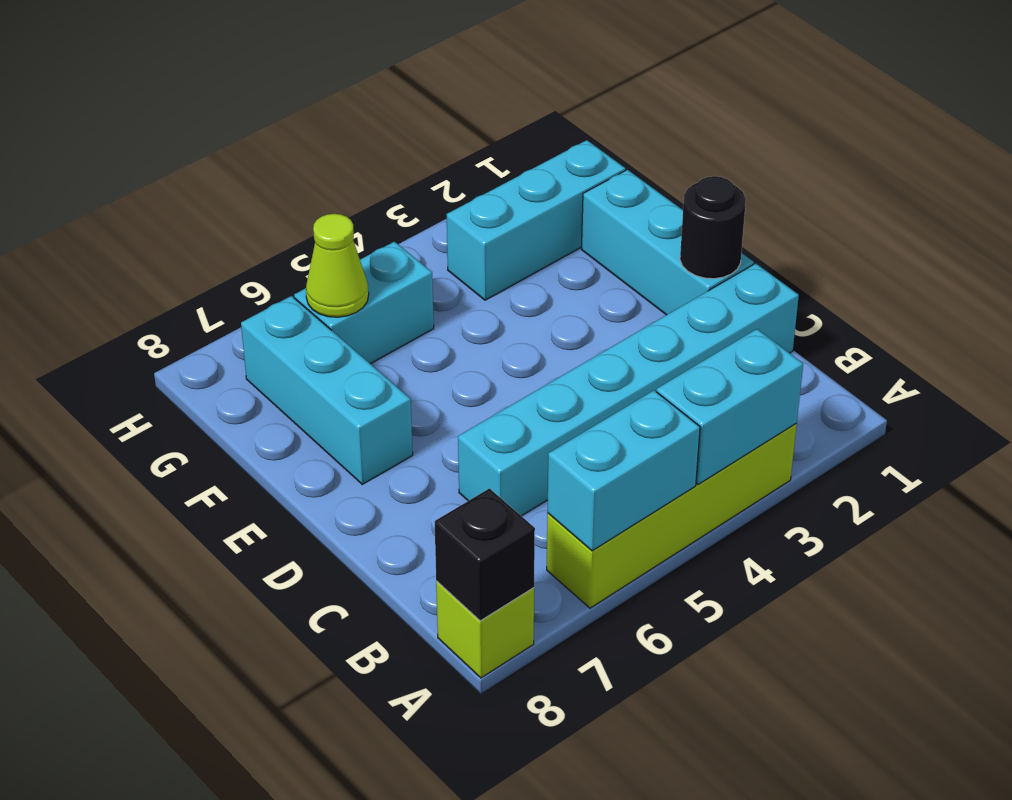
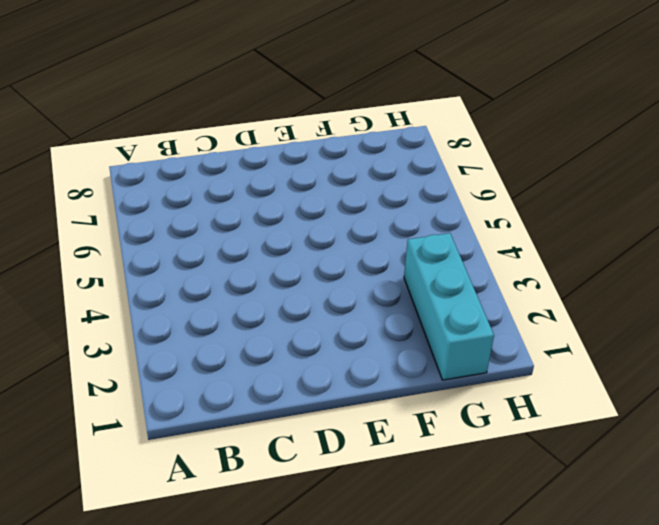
none -> lime 1x4 brick [547,423,797,608]
none -> lime 1x1 brick [436,581,534,678]
none -> cyan 1x6 brick [458,263,799,516]

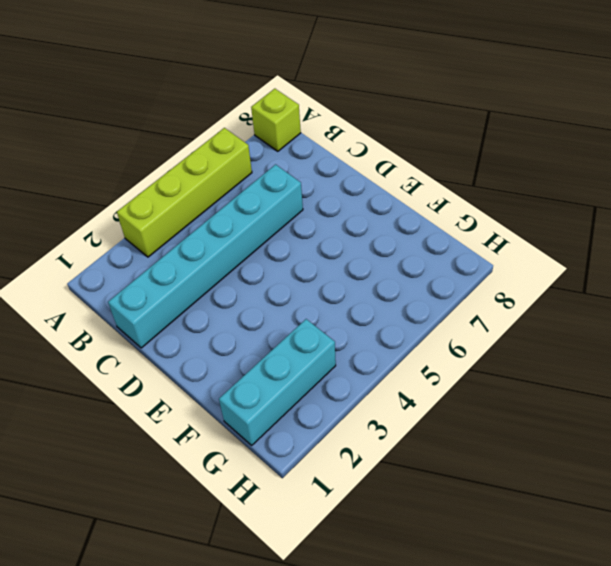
none -> cyan 1x3 brick [582,170,754,315]
none -> cyan 1x3 brick [241,296,413,484]
none -> cyan 1x2 brick [294,242,434,364]

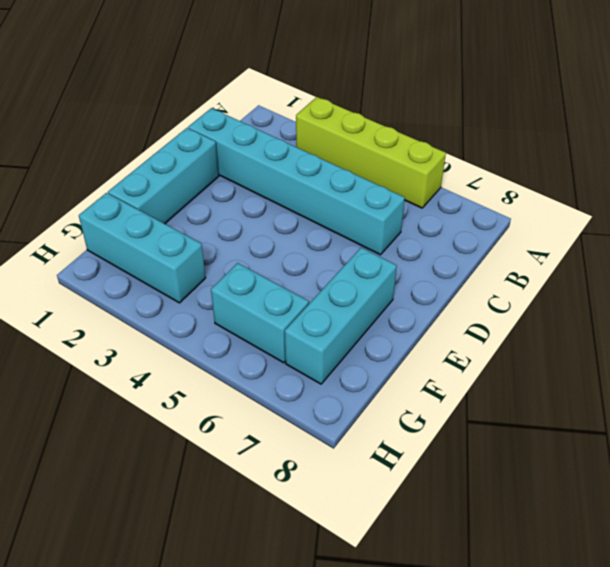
none -> lime 1x1 brick [436,581,534,678]
none -> cyan 1x2 brick [656,329,803,484]
none -> cyan 1x2 brick [547,390,700,551]

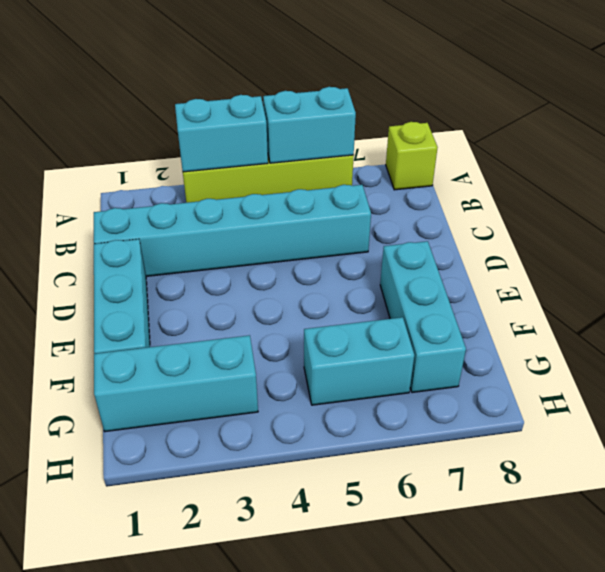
none -> black 1x1 brick [435,488,535,621]
none -> black 1x1 round brick [680,176,746,279]
none -> lime 1x1 cone [306,214,369,317]

